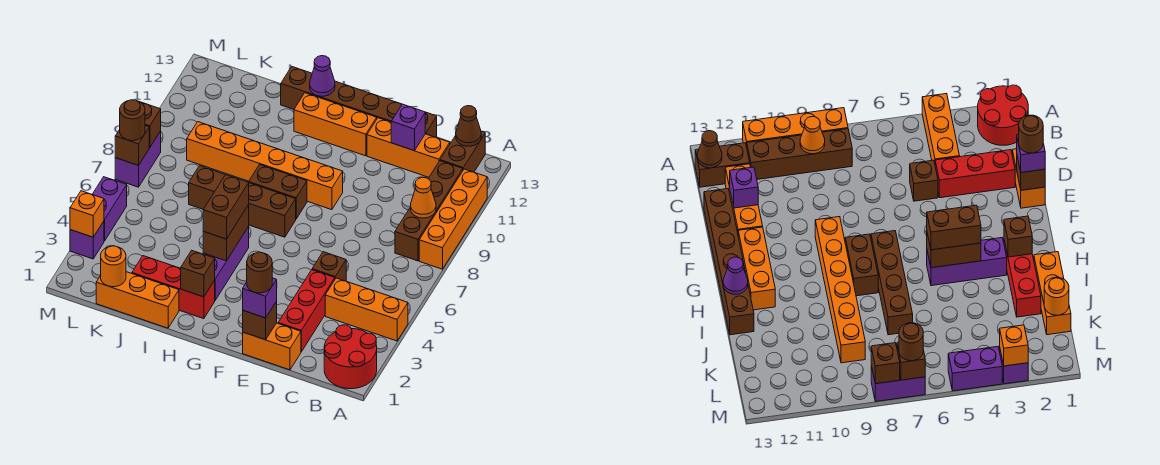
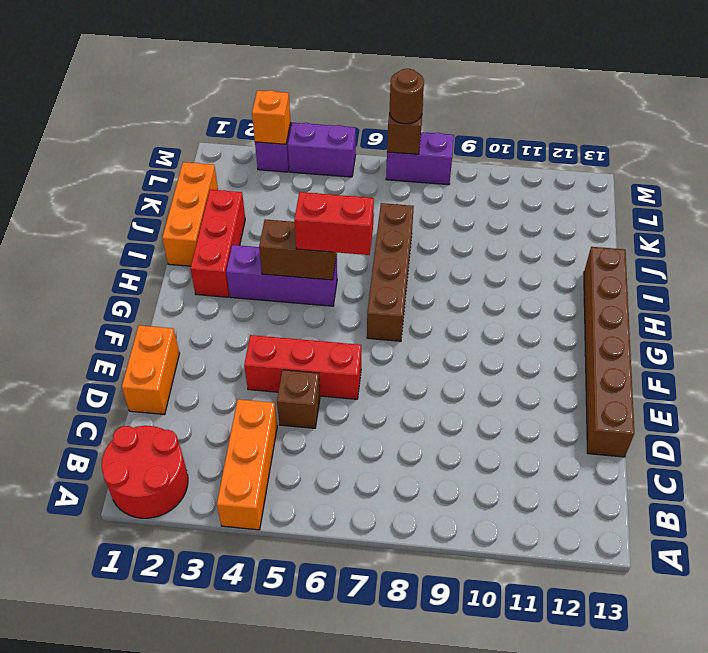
red 1x3 brick [244,335,361,399] -> red 1x3 brick moved to [278,270,335,352]
red 1x2 brick [294,192,374,255] -> brown 1x2 brick [203,175,249,239]
none -> orange 1x4 brick [419,169,487,269]
none -> brown 1x4 brick [395,161,463,261]
none -> brown 1x2 brick [440,131,485,172]
none -> orange 1x3 brick [367,118,450,177]

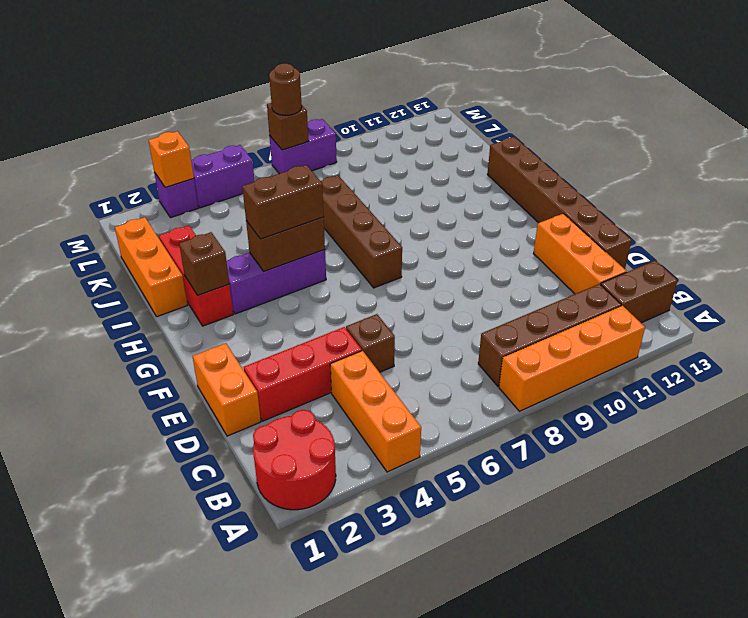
none -> orange 1x6 brick [187,122,343,210]
none -> orange 1x3 brick [294,93,377,156]
none -> brown 1x2 brick [249,165,307,219]
none -> orange 1x1 cone [411,177,436,218]

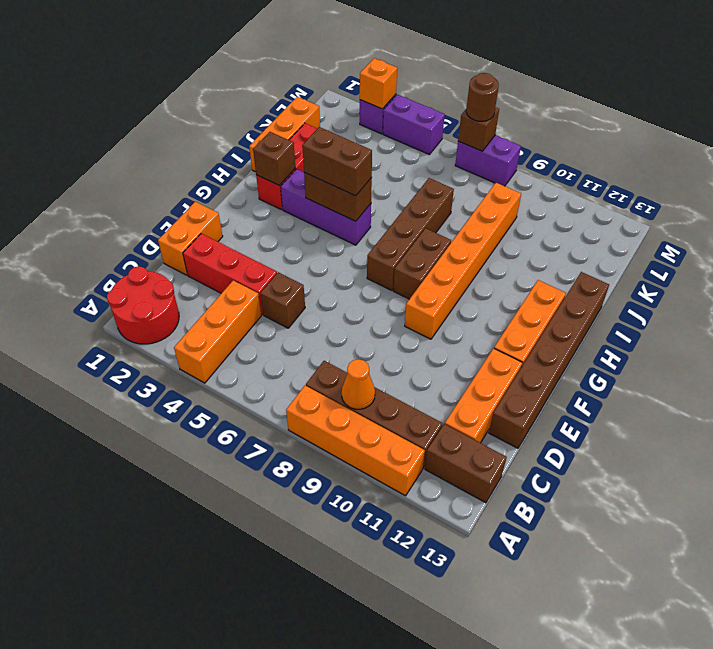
none -> brown 1x1 cone [456,106,481,146]
none -> purple 1x1 brick [391,104,425,151]
none -> brown 1x1 brick [243,301,277,340]
none -> purple 1x1 cone [310,56,335,96]

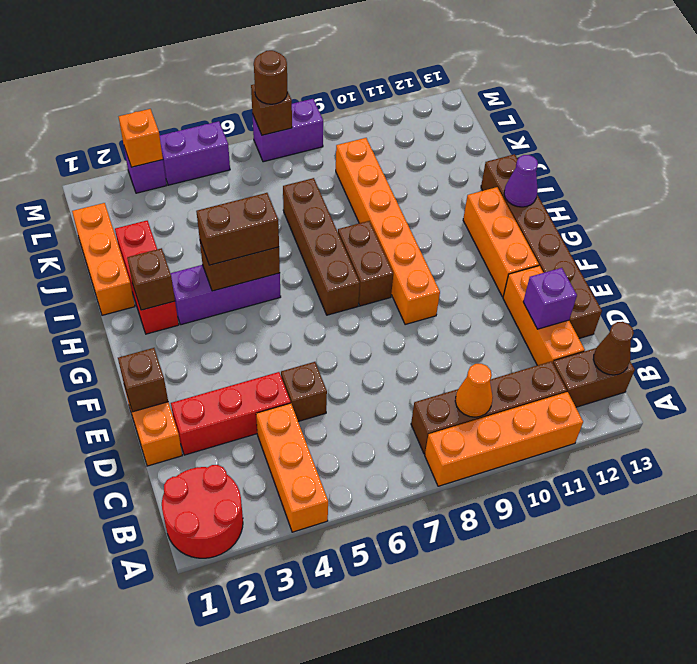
none -> orange 1x1 round brick [101,246,126,287]
none -> brown 1x1 brick [141,102,161,147]
none -> purple 1x1 brick [243,278,277,318]
none -> brown 1x1 round brick [247,252,272,293]

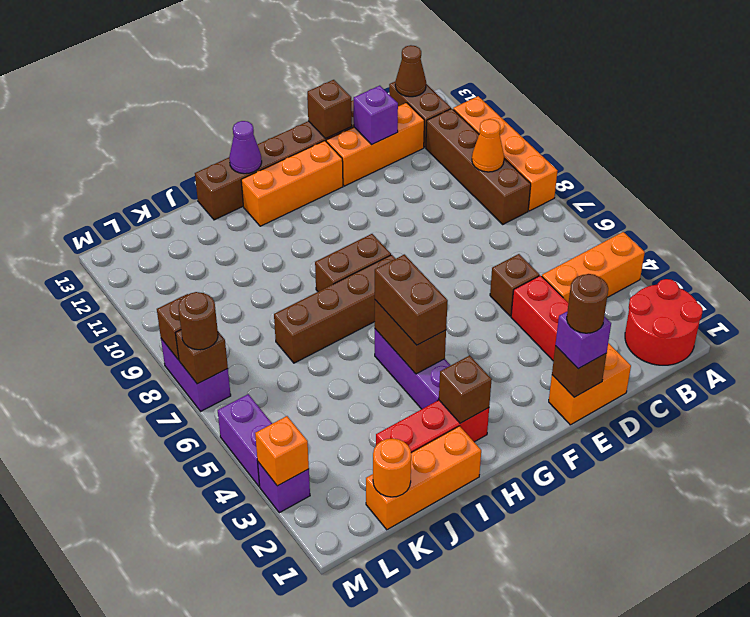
brown 1x1 brick [307,80,352,138] -> none
none -> orange 1x6 brick [187,122,343,210]

